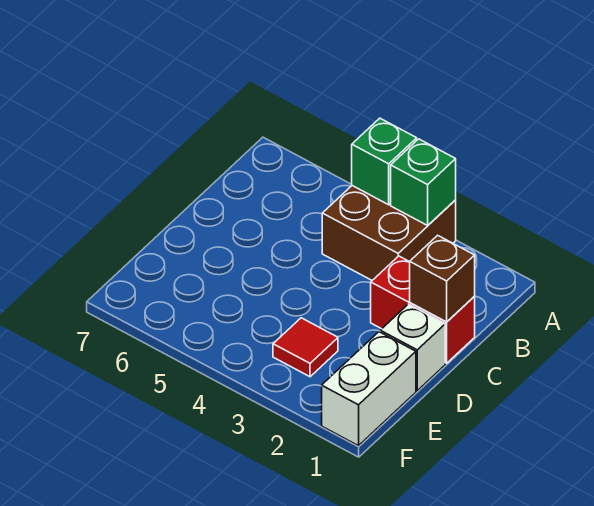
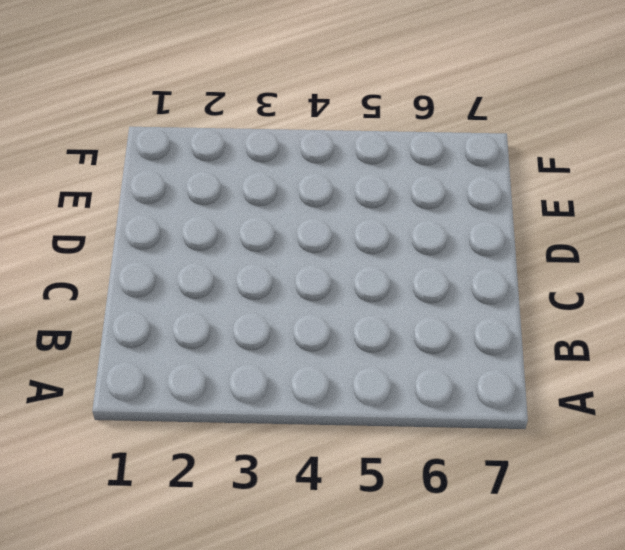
none -> brown 2x2 brick [322,186,456,280]
none -> red 1x2 brick [371,256,475,363]

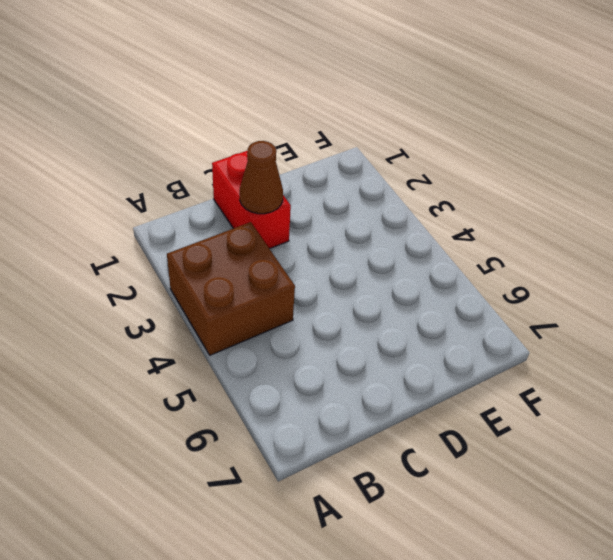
brown 1x1 cone [240,141,283,214] -> none
none -> white 1x1 brick [380,304,445,391]
none -> white 1x2 brick [322,332,416,446]

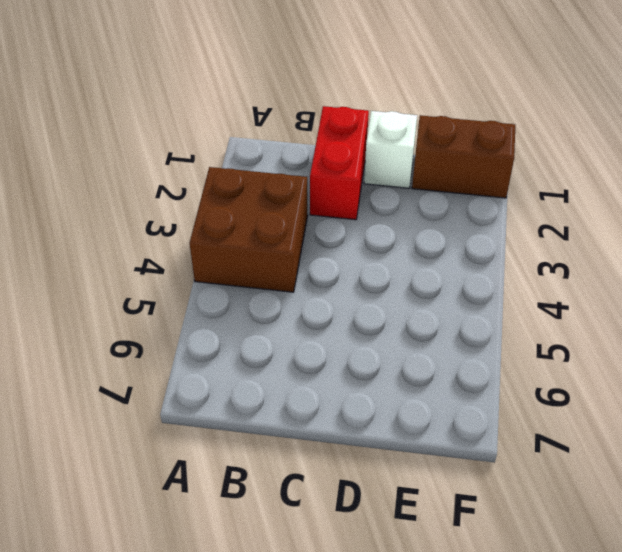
brown 1x2 brick [412,115,515,198] -> white 1x2 brick [322,332,416,446]
none -> red 1x1 tile [273,318,338,377]
none -> green 1x1 brick [391,139,456,225]

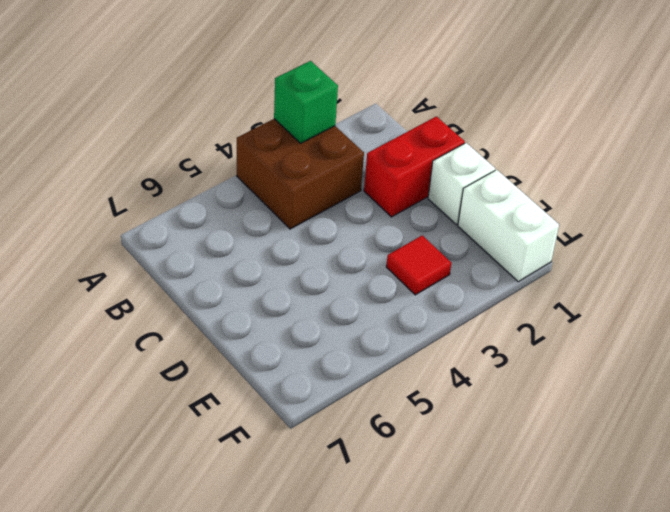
none -> green 1x1 brick [352,118,417,205]
none -> brown 1x1 brick [410,235,475,322]

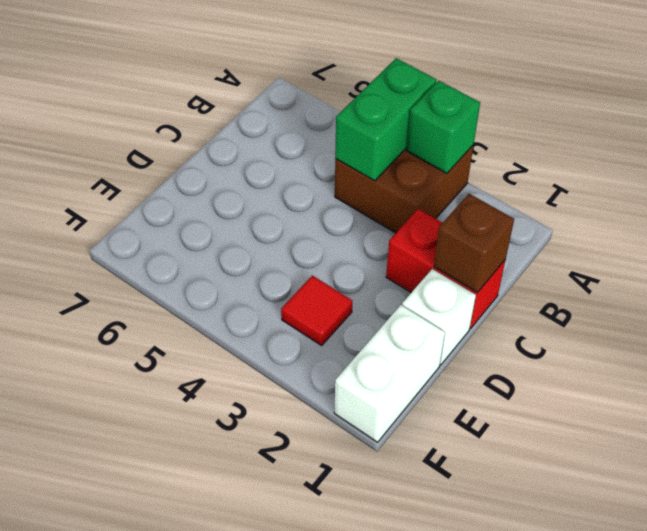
green 1x2 brick [335,58,436,181] -> green 1x1 brick [352,118,417,205]

